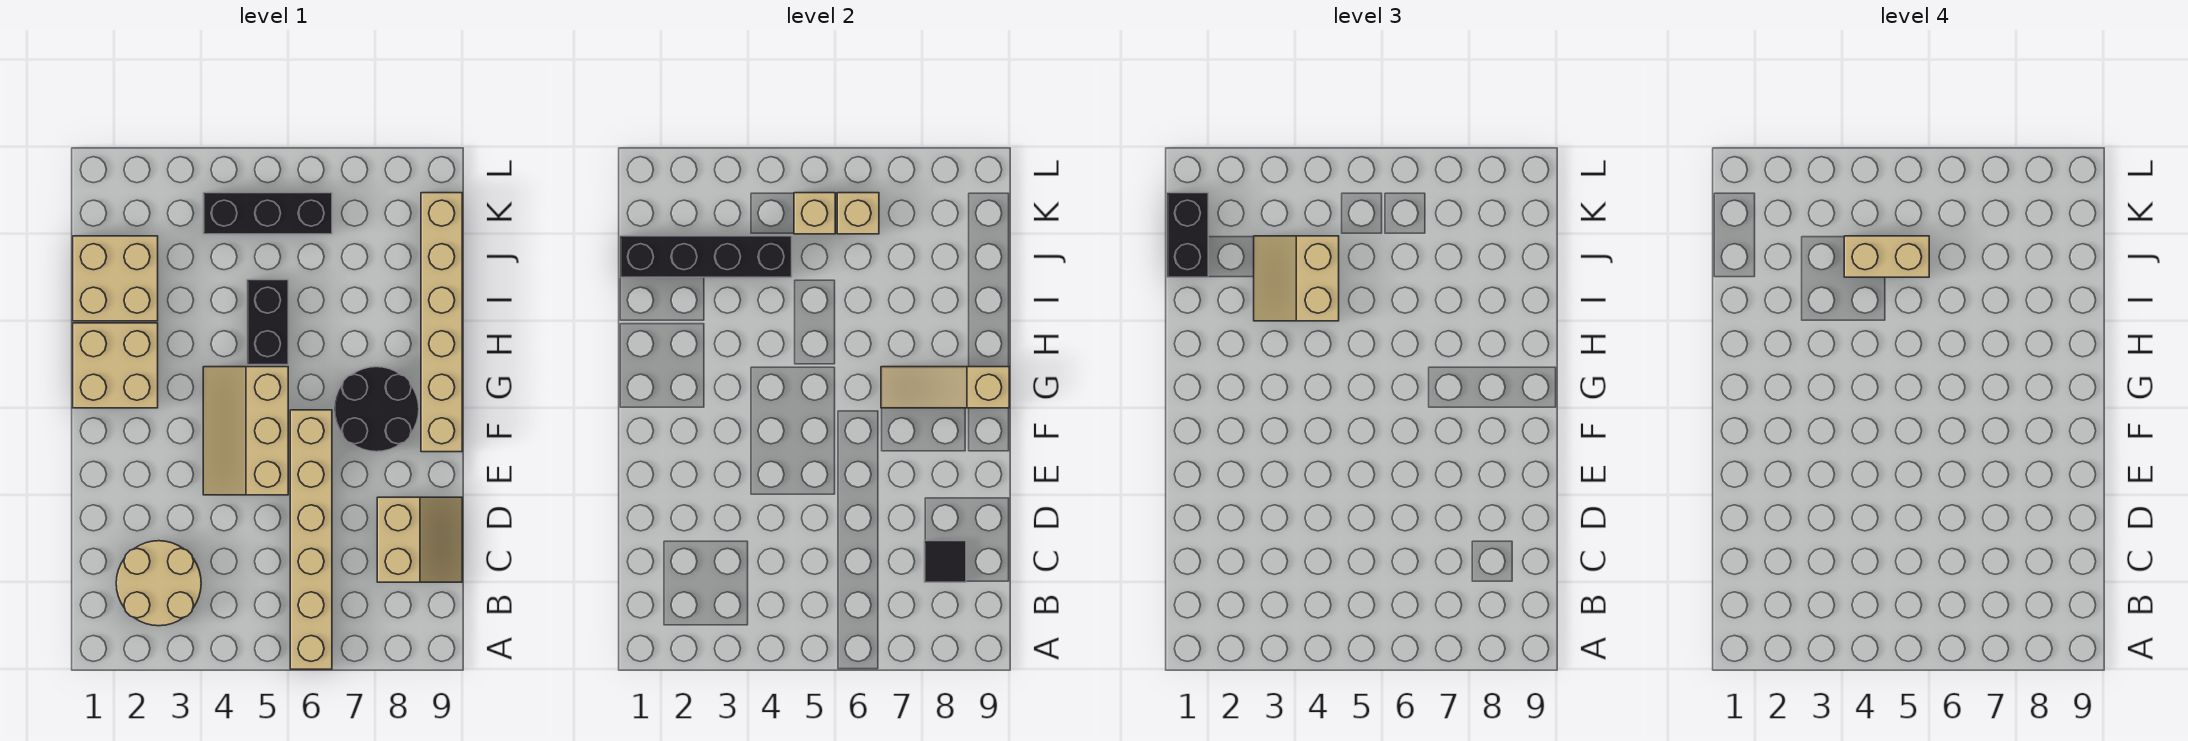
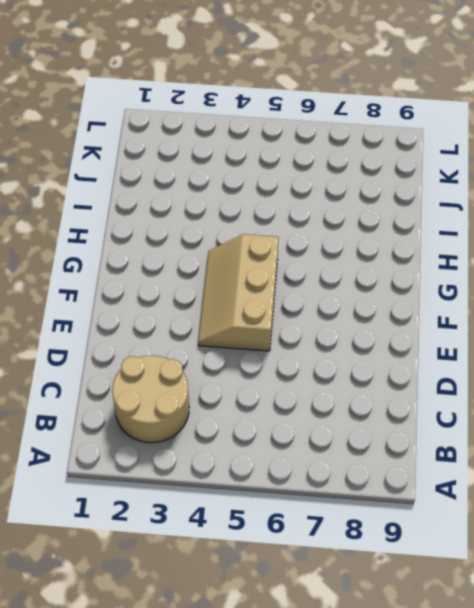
none -> tan 1x6 brick [290,410,332,669]
none -> tan 2x2 slope [377,497,462,582]
none -> black 2x2 round brick [334,367,419,452]

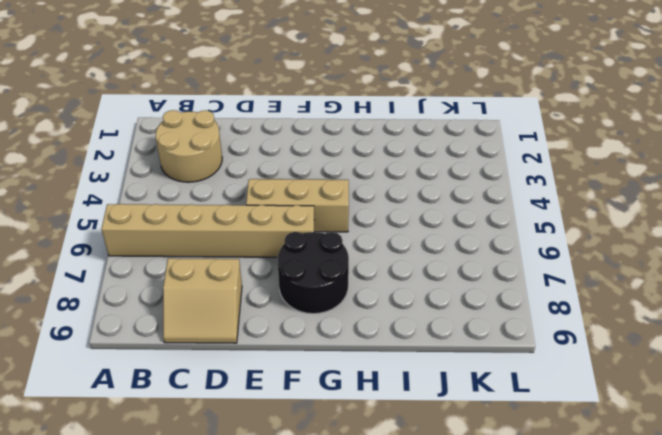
none -> tan 1x6 brick [421,193,462,452]
none -> tan 2x2 brick [73,323,158,408]
none -> black 1x2 brick [247,280,288,365]

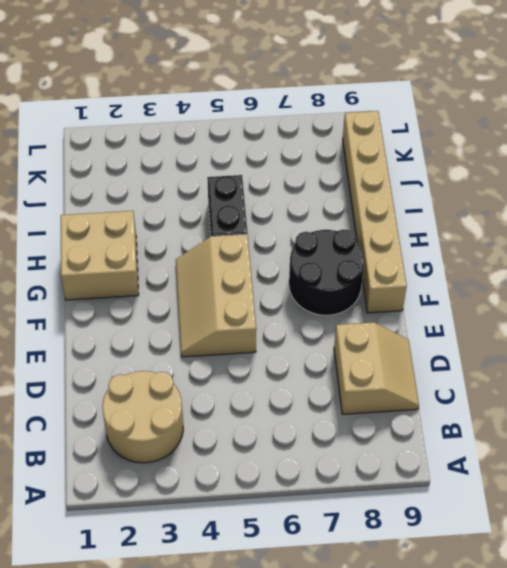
none -> tan 1x6 brick [290,410,332,669]
none -> tan 2x2 brick [73,236,158,321]
none -> black 1x3 brick [203,193,332,234]

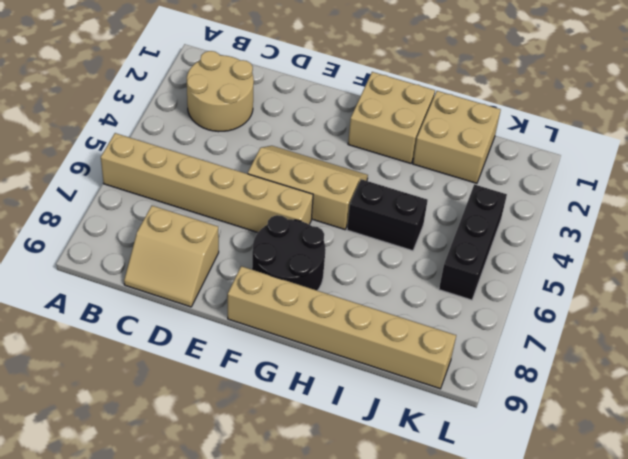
none -> black 1x1 tile [924,541,966,582]
none -> tan 1x3 slope [881,367,1009,408]
none -> black 1x4 brick [620,236,792,277]

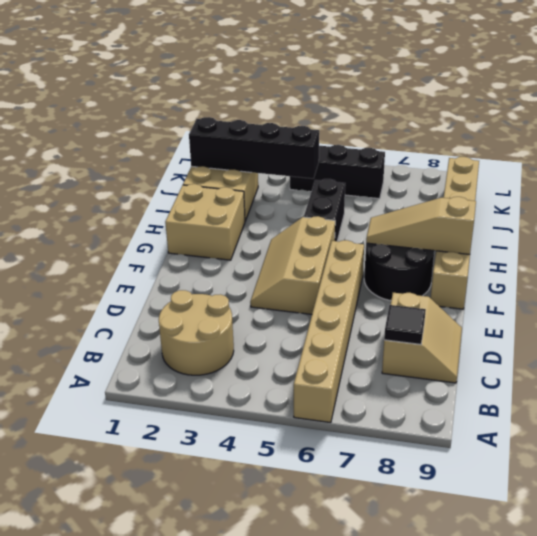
none -> tan 1x1 brick [794,193,835,234]
none -> tan 1x1 brick [837,193,879,234]
none -> tan 2x2 slope [1254,236,1339,321]

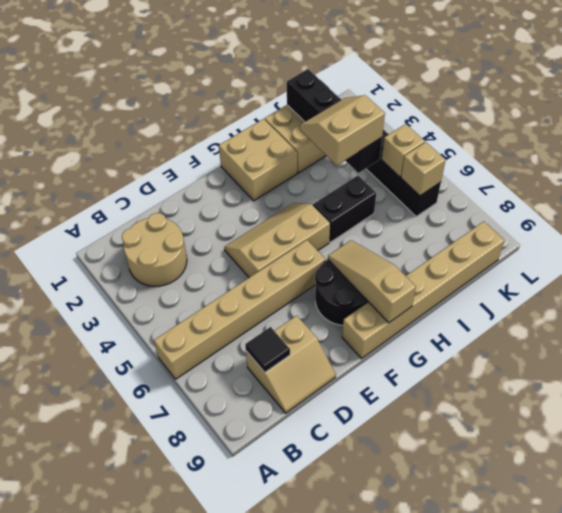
none -> black 1x2 brick [1167,193,1208,277]
none -> tan 1x2 brick [1844,236,1929,277]

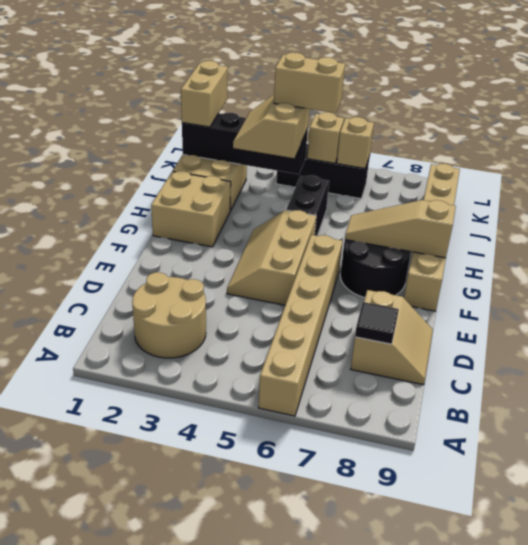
tan 1x2 brick [181,61,228,127] -> black 1x2 brick [1167,193,1208,277]

